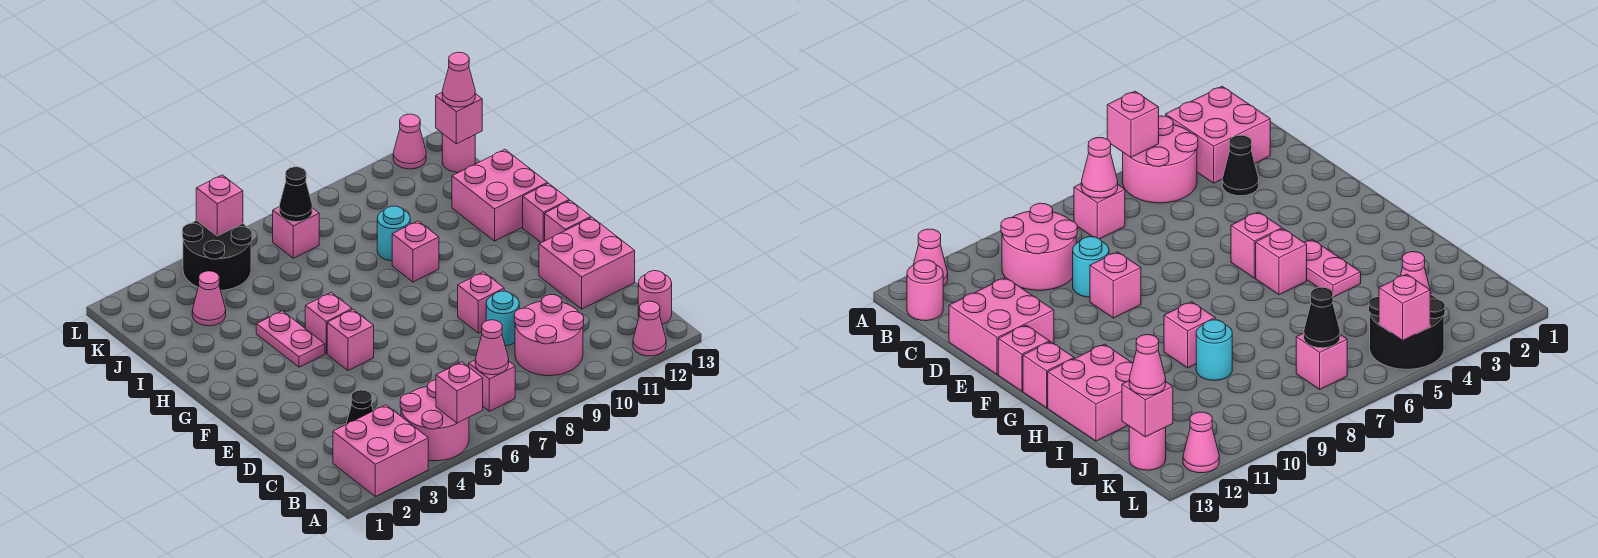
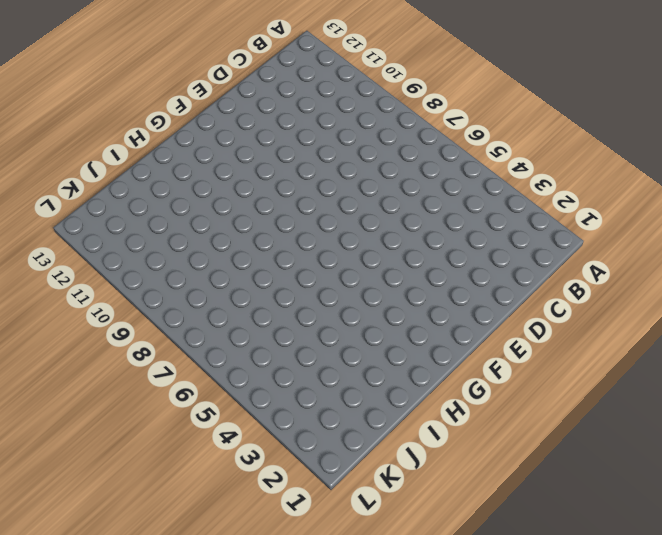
none -> pink 2x2 brick [333,405,428,497]
none -> pink 2x2 round brick [400,380,469,461]
none -> pink 1x1 cone [633,301,666,356]

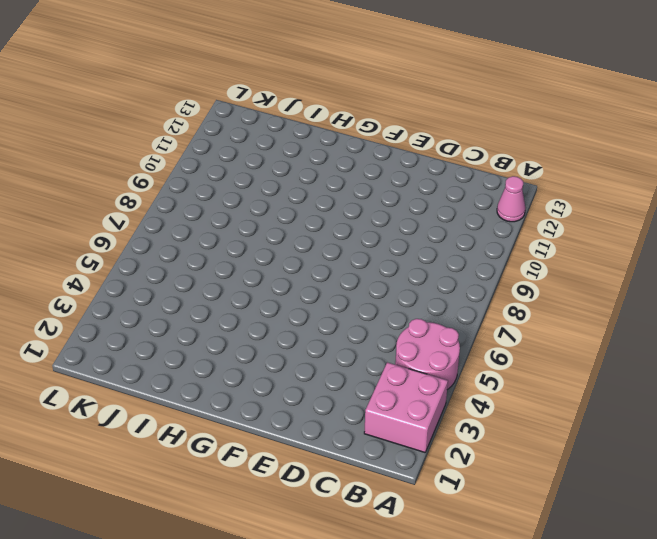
none -> pink 1x1 brick [469,360,515,411]
none -> pink 2x2 round brick [514,295,584,376]
none -> pink 1x1 round brick [638,271,672,324]

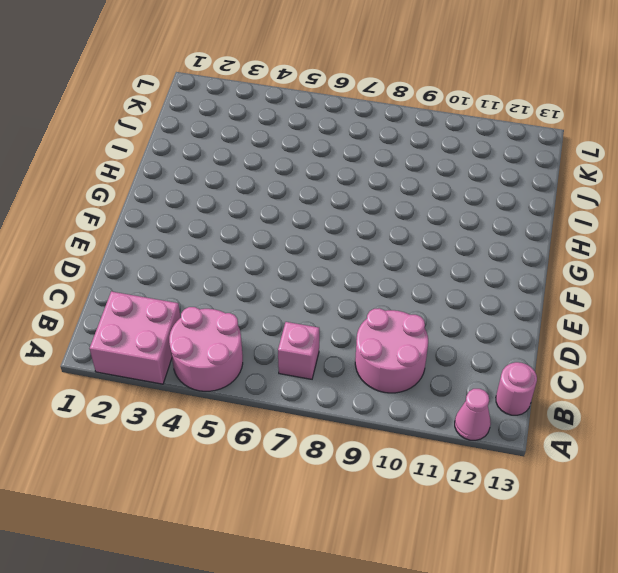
none -> black 1x1 cone [346,390,373,425]
none -> cyan 1x1 round brick [486,291,519,346]
none -> pink 2x2 brick [539,217,635,309]

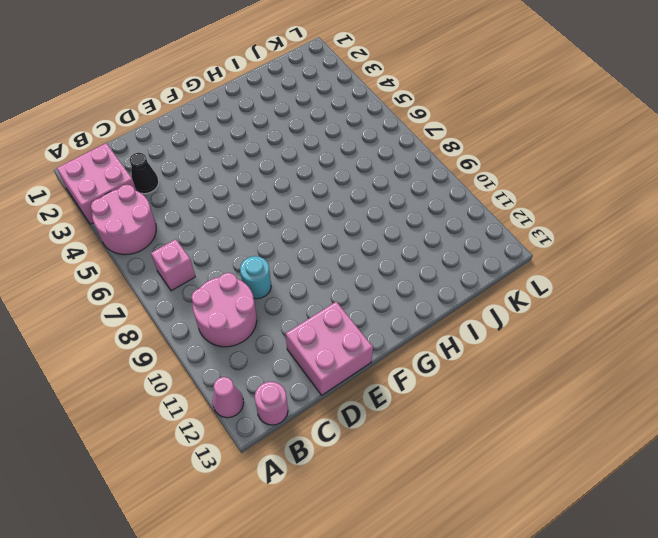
none -> pink 1x1 brick [458,272,504,333]
none -> pink 1x1 brick [327,310,374,371]
none -> pink 1x1 brick [545,200,591,241]

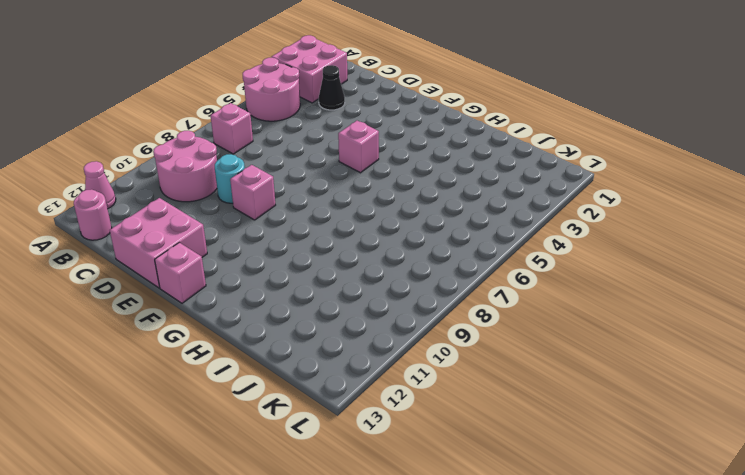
none -> pink 1x2 plate [256,311,325,367]
none -> pink 1x1 brick [305,293,352,353]
none -> pink 1x1 brick [523,183,569,243]

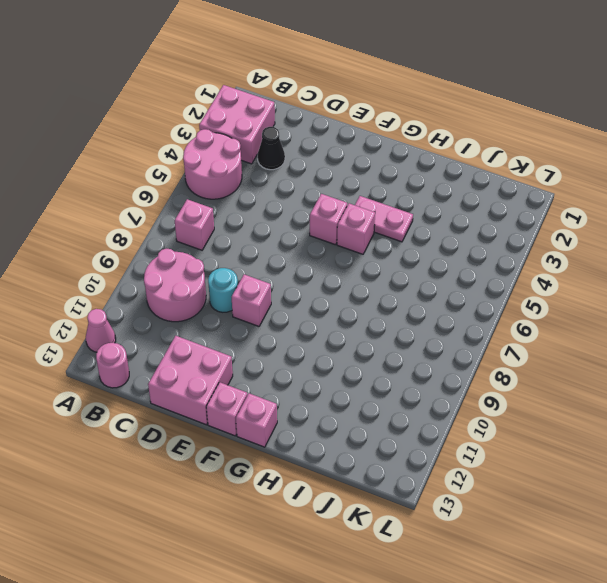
none -> pink 1x1 brick [392,221,439,282]
none -> pink 2x2 brick [452,149,548,241]
none -> cyan 1x1 round brick [377,206,410,261]

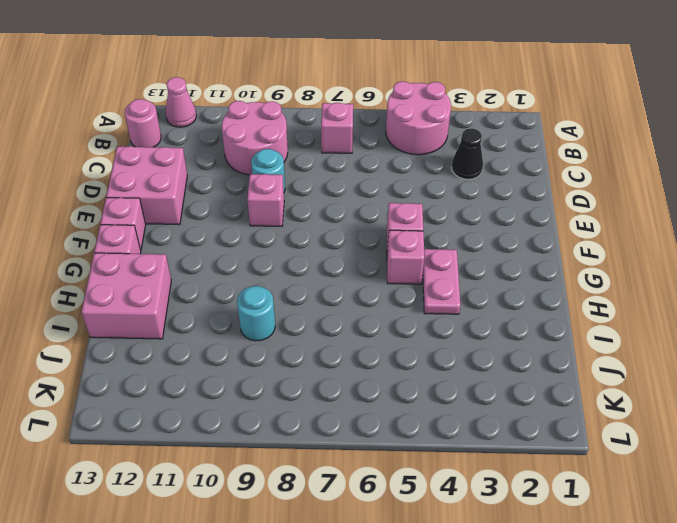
none -> pink 2x2 brick [333,405,428,497]
none -> pink 1x1 brick [392,221,439,282]
none -> pink 1x1 cone [192,271,226,326]

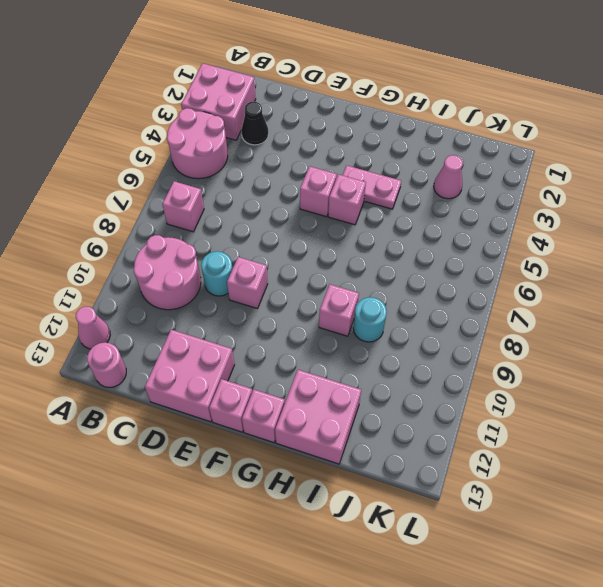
none -> black 2x2 round brick [182,220,252,291]
none -> pink 1x1 brick [273,207,319,258]
none -> pink 1x1 round brick [442,133,475,172]

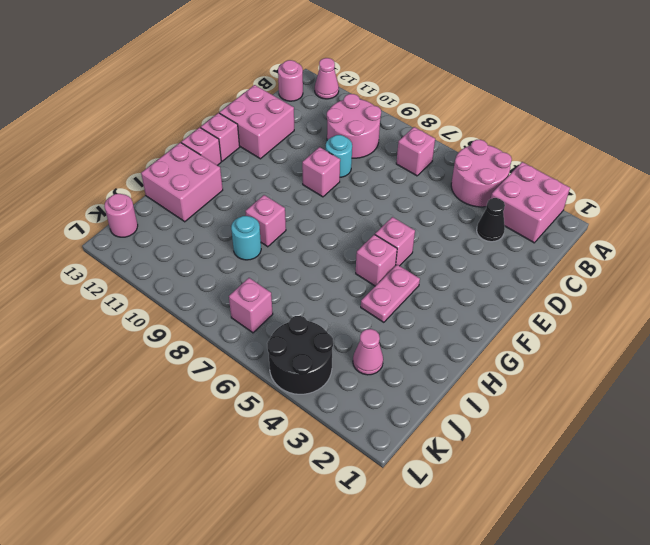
none -> pink 1x1 cone [393,114,426,169]
none -> pink 1x1 brick [436,362,483,423]
none -> pink 1x1 cone [475,320,509,375]

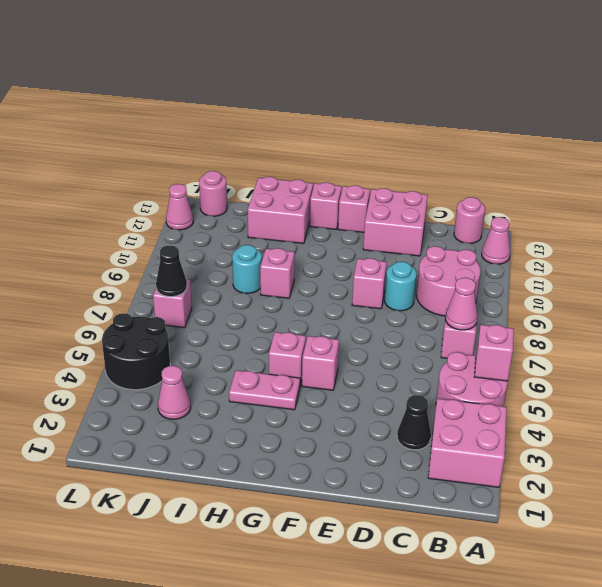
none -> pink 1x1 brick [436,93,482,144]
none -> pink 1x1 brick [196,175,243,236]
none -> pink 1x1 cone [442,52,475,107]

